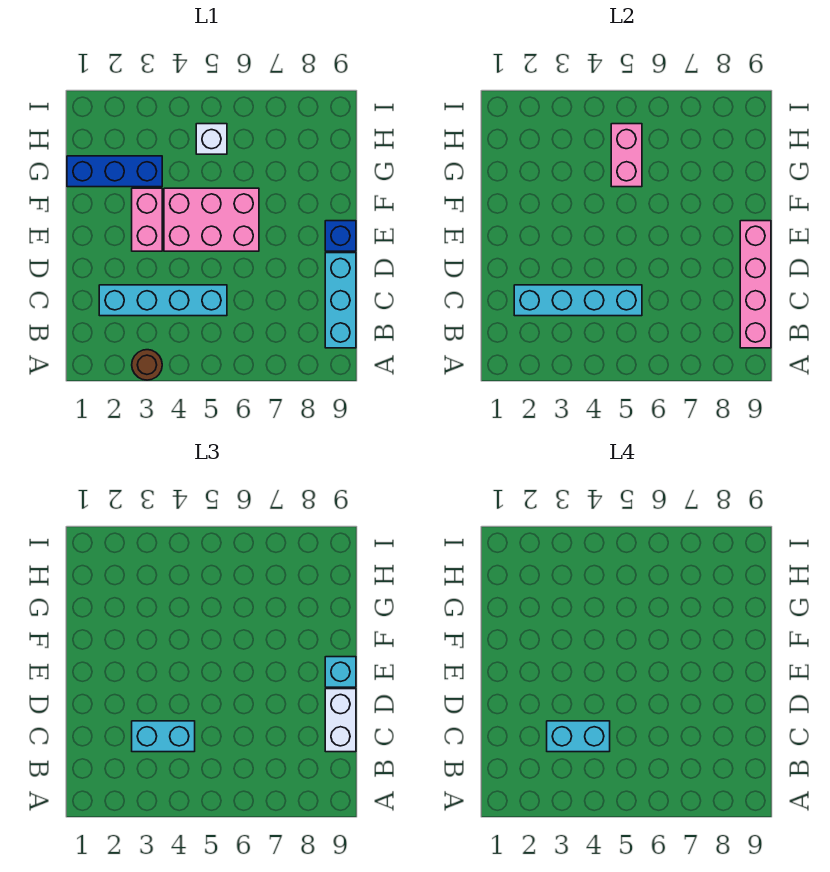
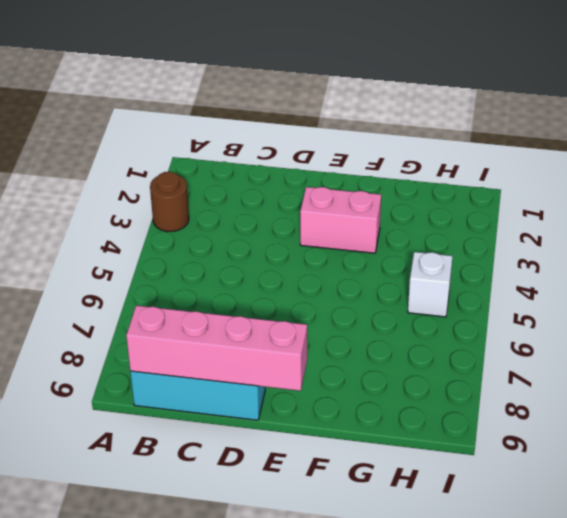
none -> cyan 1x4 brick [99,285,227,316]
none -> pink 2x3 brick [164,188,259,251]
none -> blue 1x1 brick [325,221,356,251]

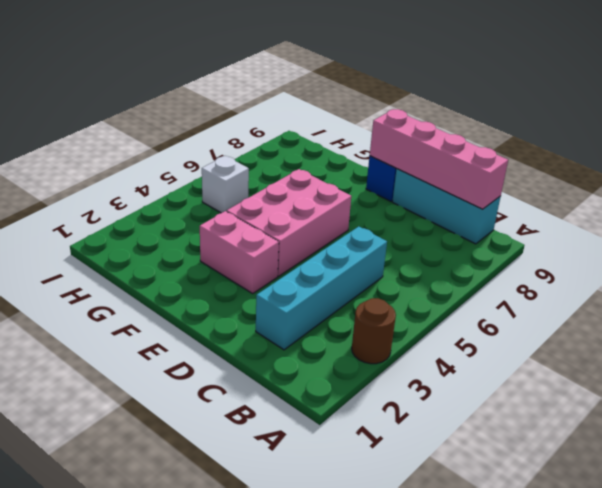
none -> blue 1x3 brick [67,156,162,187]
none -> cyan 1x4 brick [514,285,642,316]
none -> pink 1x2 brick [611,124,642,187]

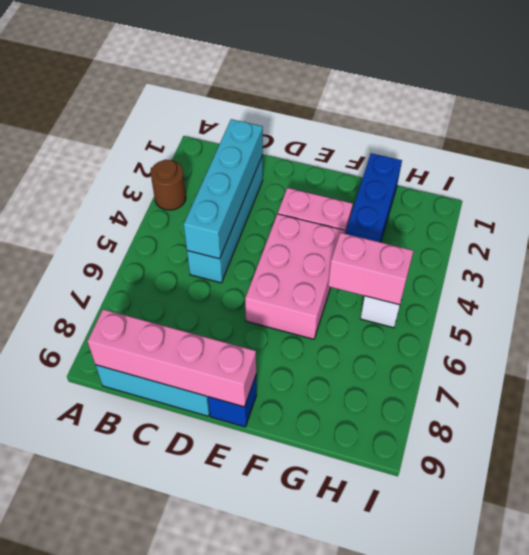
none -> cyan 1x2 brick [132,721,195,752]
none -> white 1x2 brick [325,689,356,752]
none -> cyan 1x1 brick [325,657,356,687]

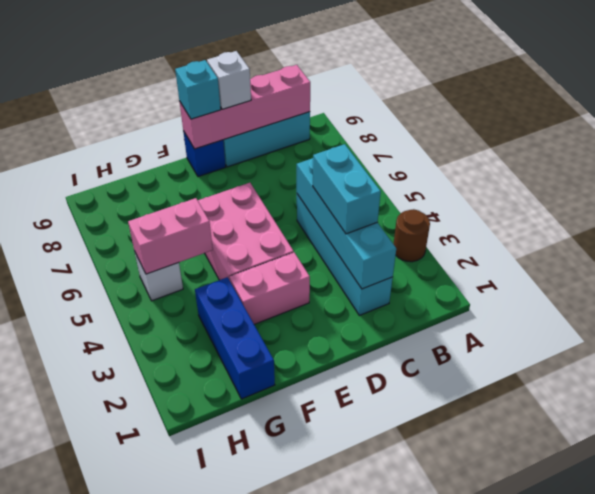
white 1x1 brick [207,51,251,109] -> white 1x2 brick [325,689,356,752]
none -> cyan 1x2 brick [547,721,610,752]

